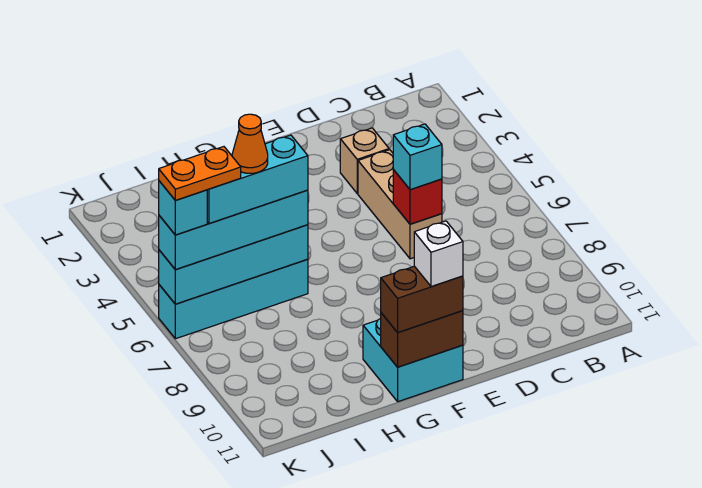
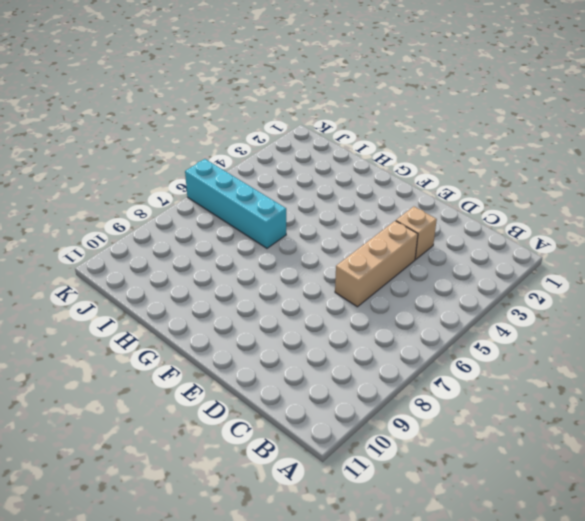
none -> cyan 2x2 brick [363,318,463,402]
none -> red 1x1 brick [393,170,442,224]
none -> brown 1x2 brick [381,311,463,367]

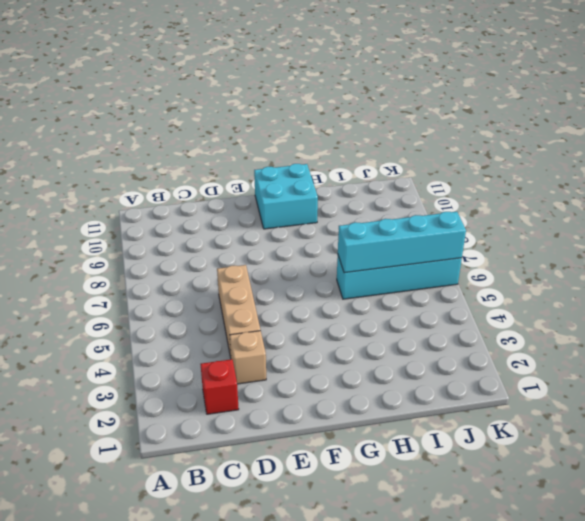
red 1x1 brick [200,359,239,414] -> red 1x1 brick moved to [393,170,442,224]
none -> brown 1x2 brick [381,311,463,367]
none -> cyan 1x1 brick [393,124,442,190]
none -> brown 1x2 brick [381,266,463,333]

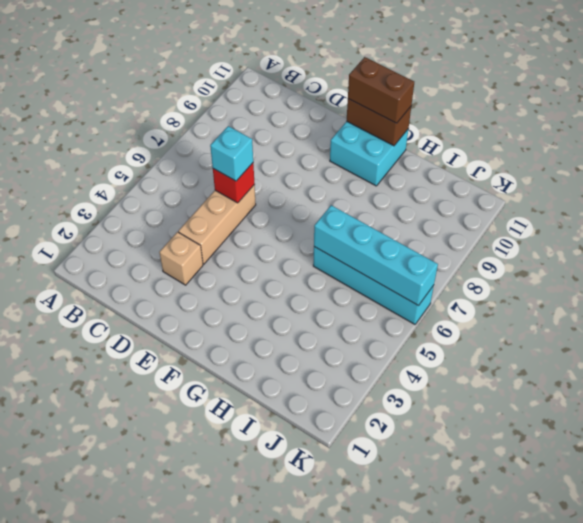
none -> cyan 1x4 brick [159,190,308,270]
none -> white 1x1 brick [414,221,463,287]
none -> cyan 1x3 brick [207,135,308,224]

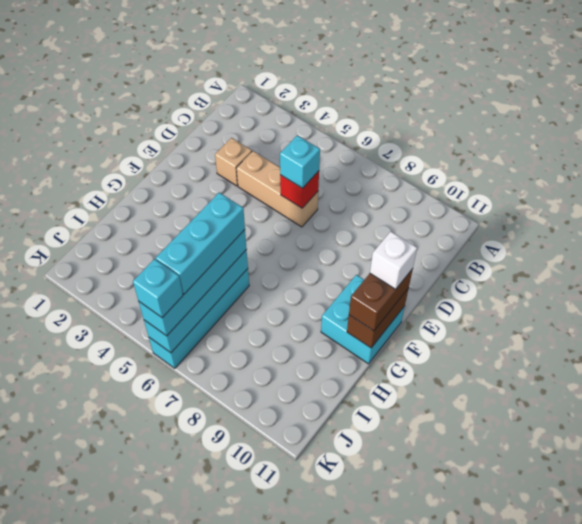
none -> orange 1x1 cone [232,114,268,173]
none -> orange 1x2 plate [159,147,241,200]

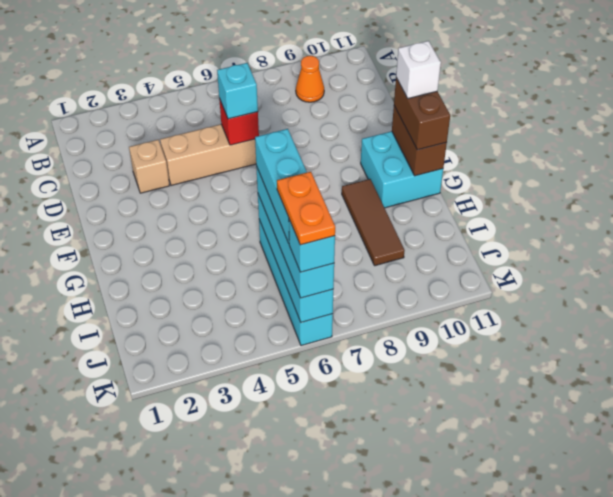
orange 1x1 cone [296,56,324,102] -> orange 1x1 cone moved to [232,114,268,173]
brown 1x3 tile [342,179,405,266] -> none

